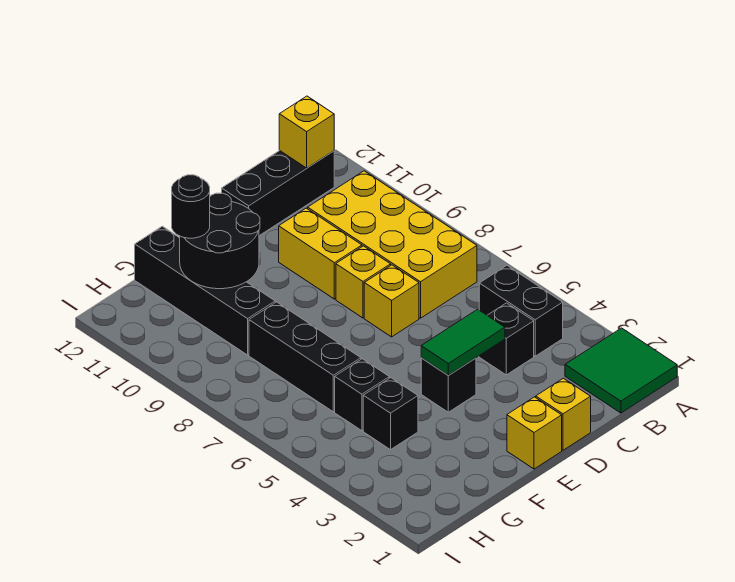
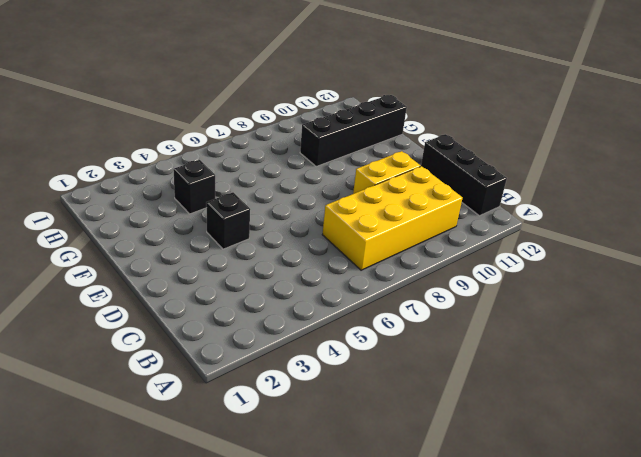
none -> green 2x2 tile [565,328,677,413]
none -> black 1x2 brick [479,266,563,356]
none -> black 1x1 brick [479,303,534,375]

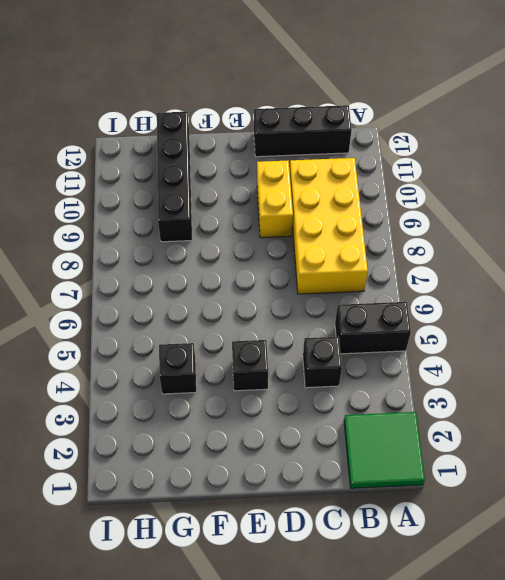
black 1x2 brick [335,302,411,354] -> black 1x2 brick turned to [479,266,563,356]
none -> yellow 1x1 brick [536,378,591,450]
none -> yellow 1x1 brick [364,265,419,337]
none -> yellow 1x1 brick [336,246,391,318]

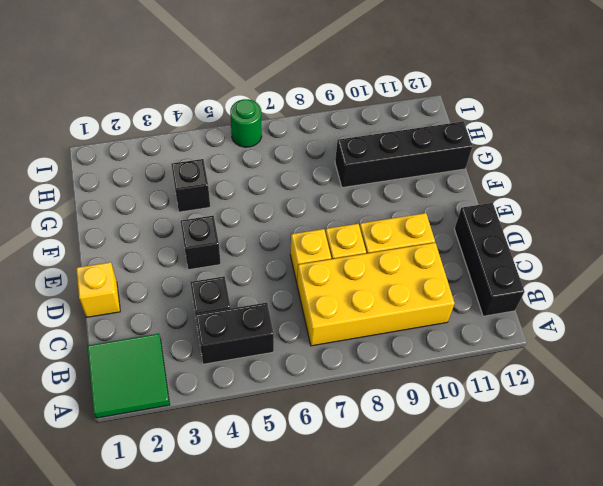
green 1x1 round brick [230,99,262,147] -> none
none -> yellow 1x1 brick [507,397,562,469]
none -> black 1x1 brick [335,359,389,431]
none -> black 1x3 brick [249,302,361,412]

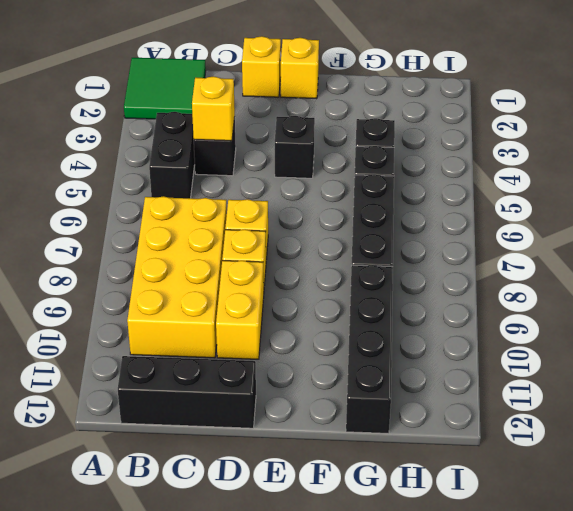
yellow 1x1 brick [192,76,235,141] -> yellow 1x1 brick moved to [279,96,334,168]
none -> green 1x2 tile [421,309,505,375]
none -> black 2x2 round brick [180,193,260,289]
none -> black 1x1 round brick [172,175,210,238]

